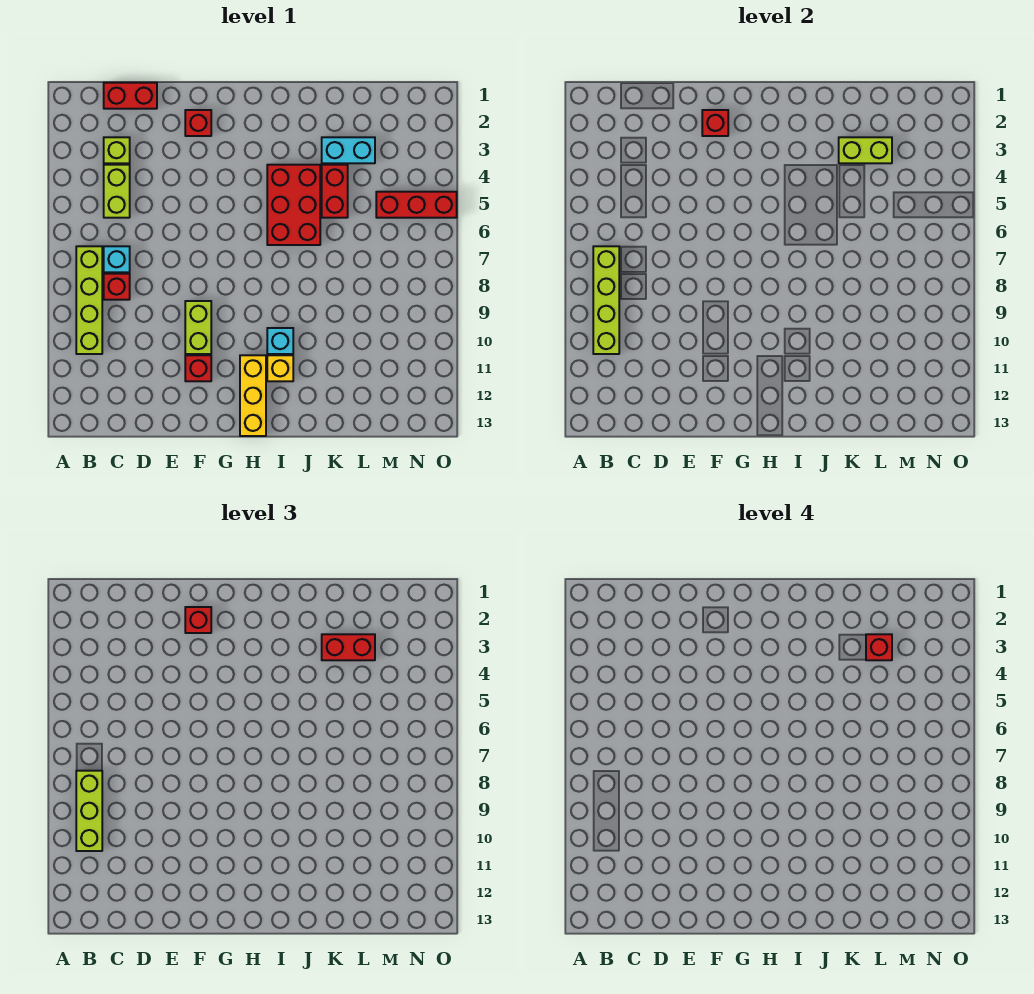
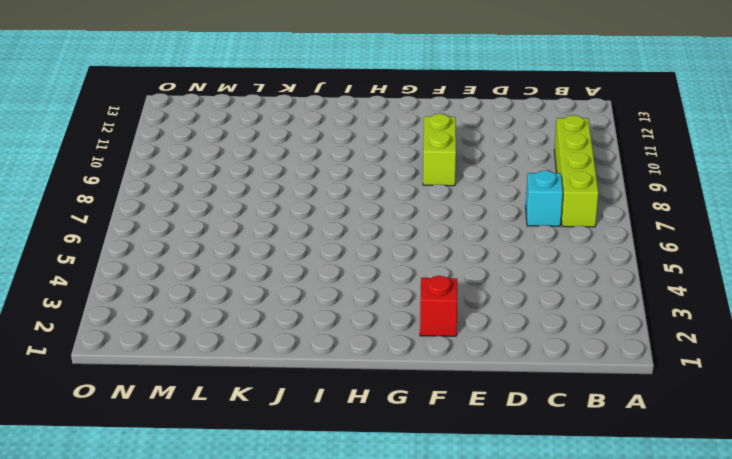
none -> red 1x2 brick [104,83,157,109]
none -> lime 1x1 brick [104,137,130,163]
none -> lime 1x2 brick [104,165,130,218]

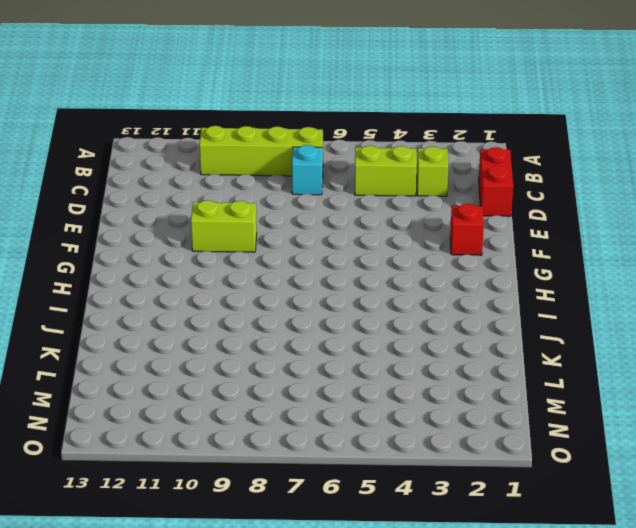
none -> red 1x1 brick [104,274,130,300]
none -> red 1x1 brick [185,355,211,381]
none -> yellow 1x3 brick [240,355,266,436]

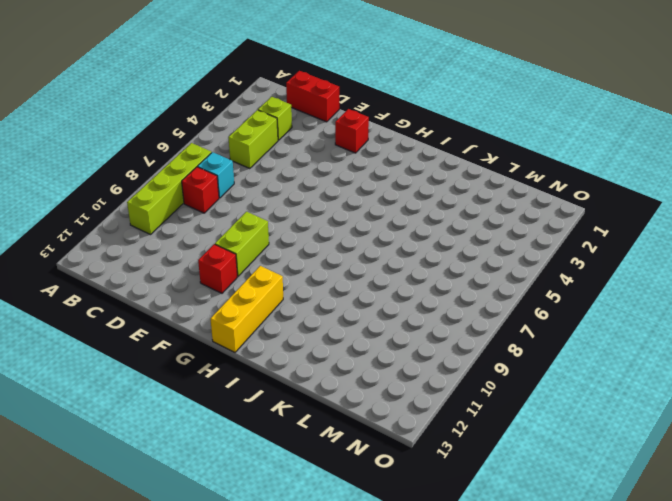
none -> red 2x3 brick [267,165,320,245]
none -> cyan 1x1 brick [267,328,293,354]
none -> yellow 1x1 brick [267,355,293,381]

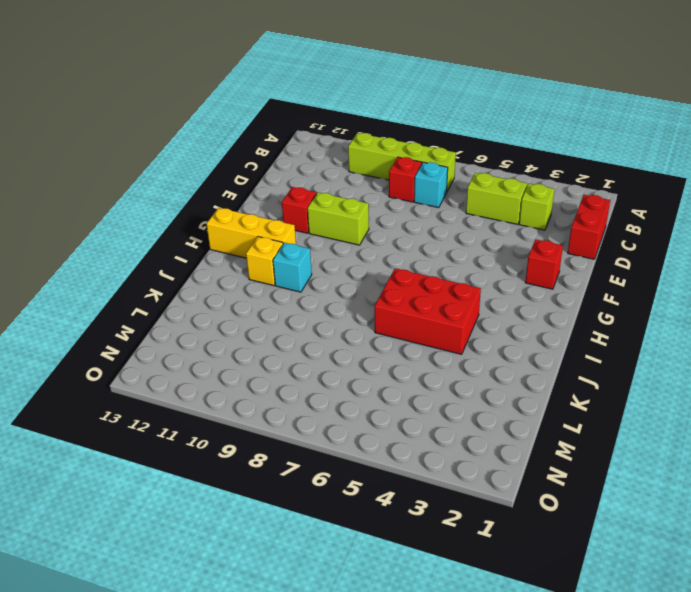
none -> cyan 1x2 brick [322,137,375,163]
none -> red 1x2 brick [322,165,348,218]
none -> red 1x3 brick [376,192,457,218]

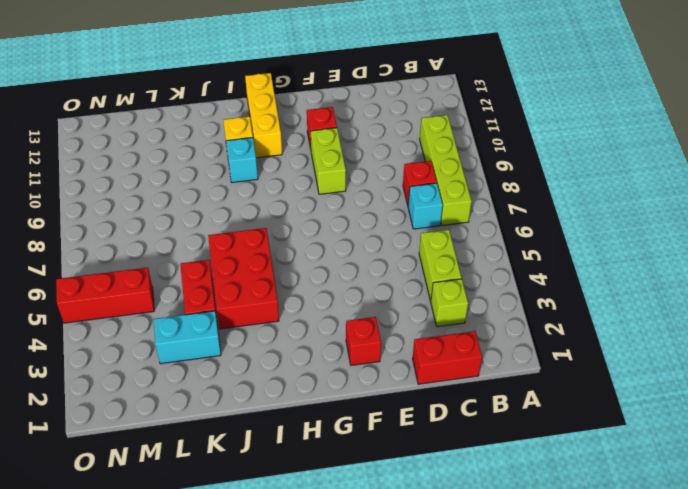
none -> lime 1x4 brick [593,246,619,354]
none -> red 1x1 brick [702,110,728,136]
none -> lime 1x2 brick [839,137,892,163]

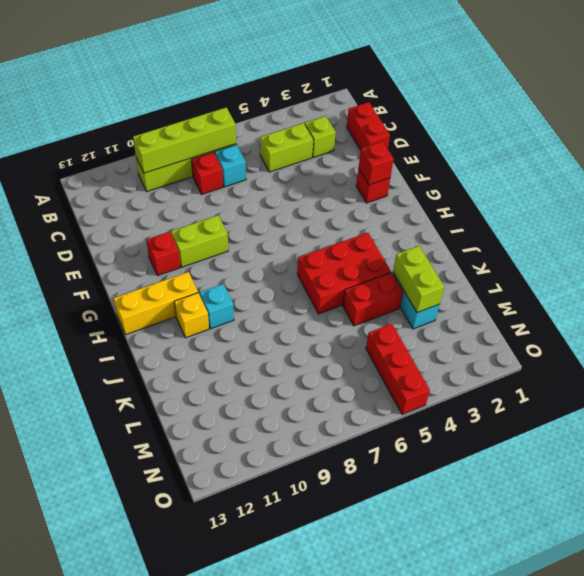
none -> lime 1x3 brick [76,771,102,851]
none -> red 1x1 brick [185,607,211,633]
none -> red 1x2 brick [322,634,375,660]

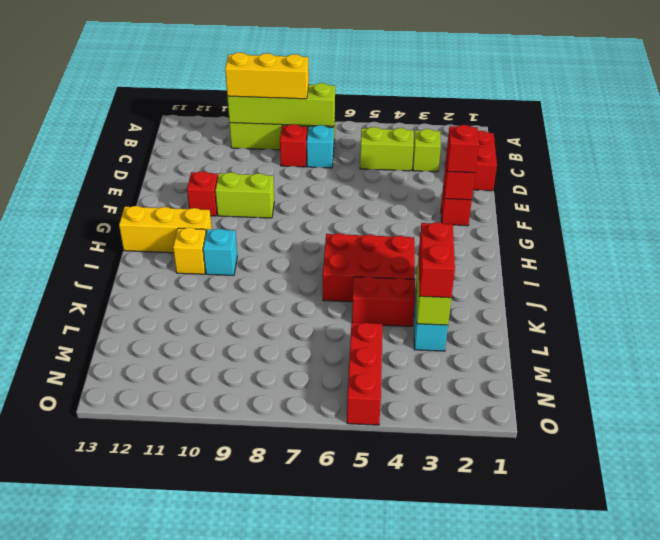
yellow 1x3 brick [225,52,309,99] -> lime 1x3 brick [76,771,102,851]
none -> red 1x1 brick [866,634,892,660]

